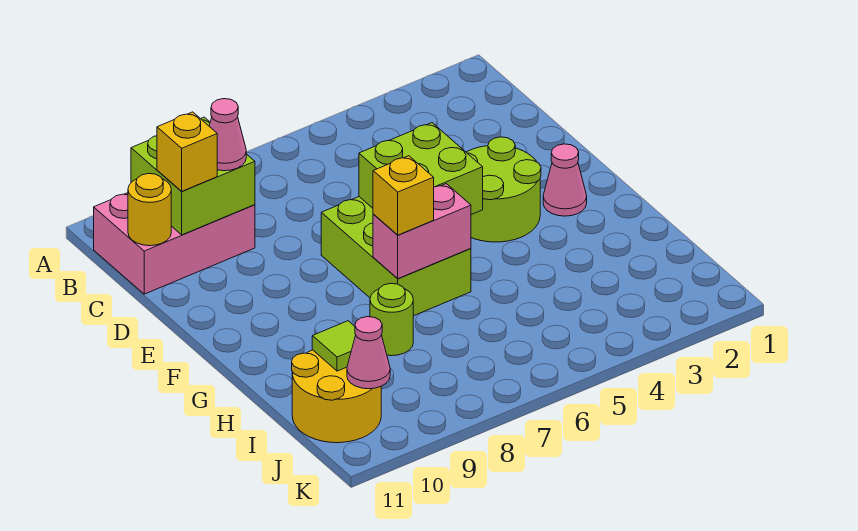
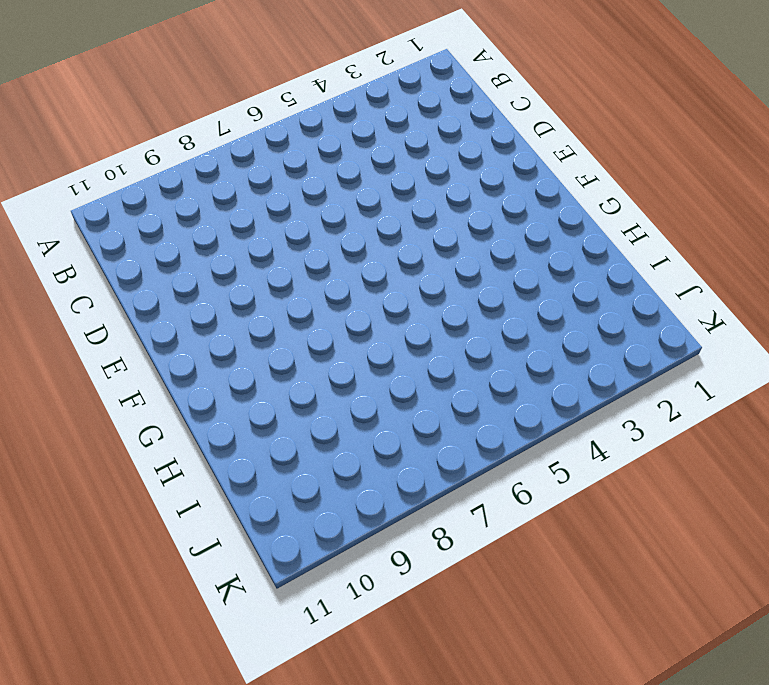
none -> pink 2x3 brick [94,193,255,294]
none -> lime 2x2 round brick [466,137,541,242]
none -> lime 2x3 brick [321,197,471,316]

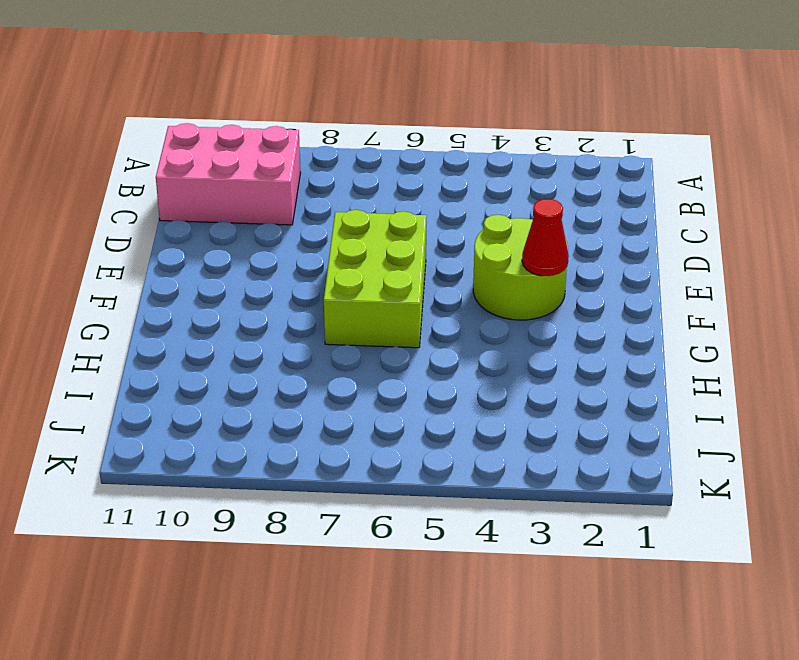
red 1x1 cone [522,199,569,276] -> none
none -> pink 1x1 cone [543,144,587,216]
none -> lime 1x1 round brick [370,283,413,356]
none -> yellow 2x2 round brick [292,350,381,443]

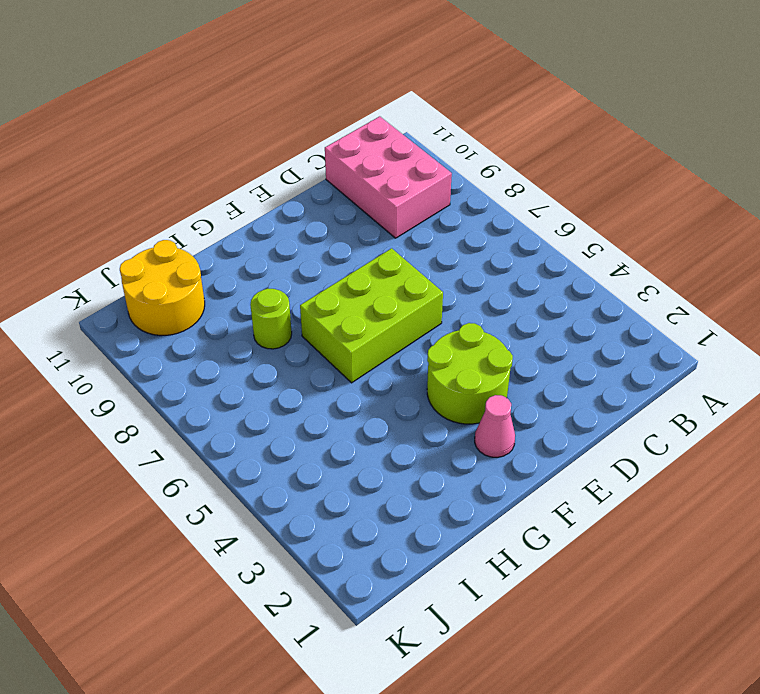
none -> lime 2x2 brick [131,117,255,235]
none -> yellow 1x1 round brick [128,173,171,246]
none -> lime 2x2 brick [359,123,483,215]

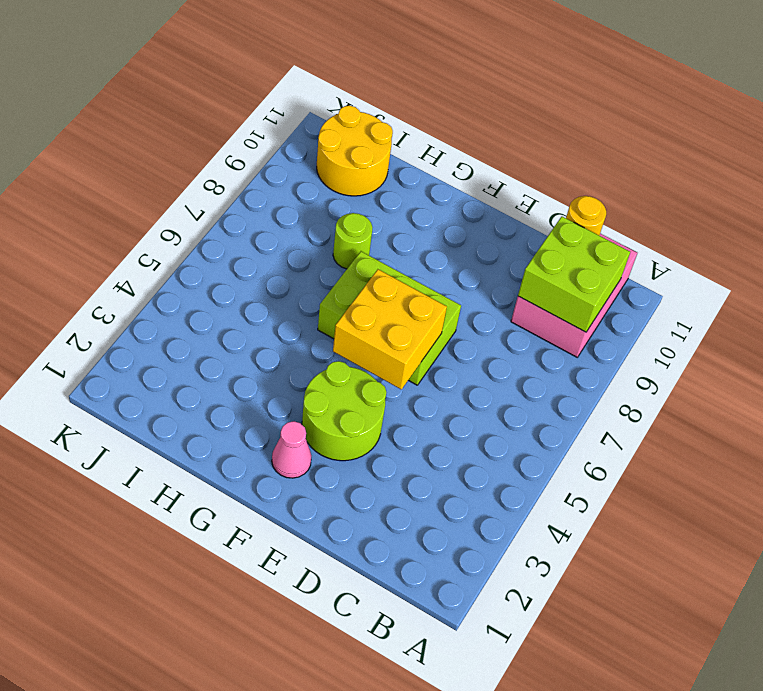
yellow 2x2 brick [333,269,447,390] -> lime 2x2 brick [359,123,483,215]
none -> pink 1x2 brick [373,184,471,279]
none -> lime 1x1 tile [312,321,356,371]
none -> pink 1x1 cone [347,317,390,389]

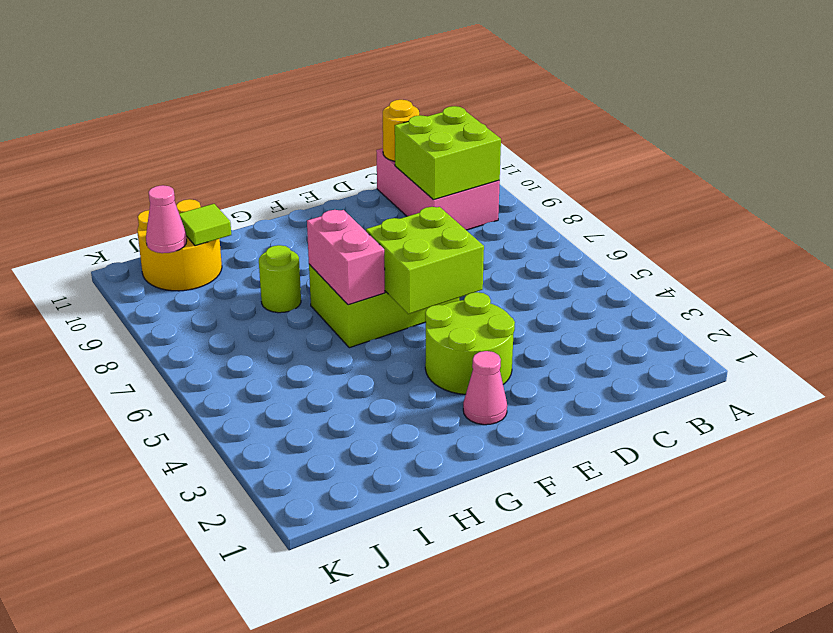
none -> pink 1x1 cone [209,99,246,171]
none -> yellow 1x1 brick [157,112,217,191]
none -> yellow 1x1 brick [373,156,434,235]

